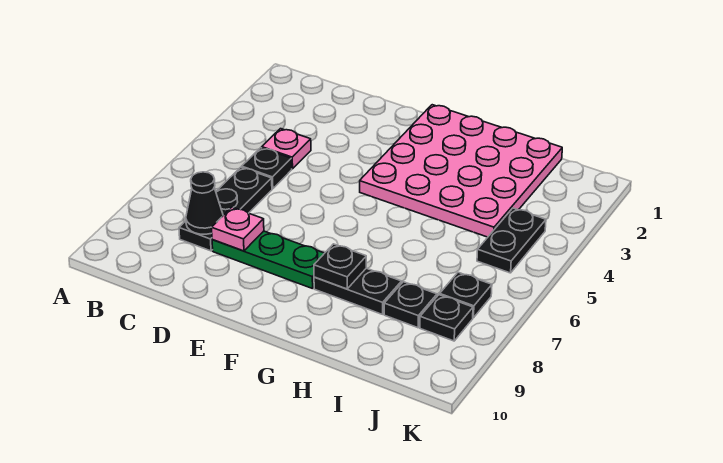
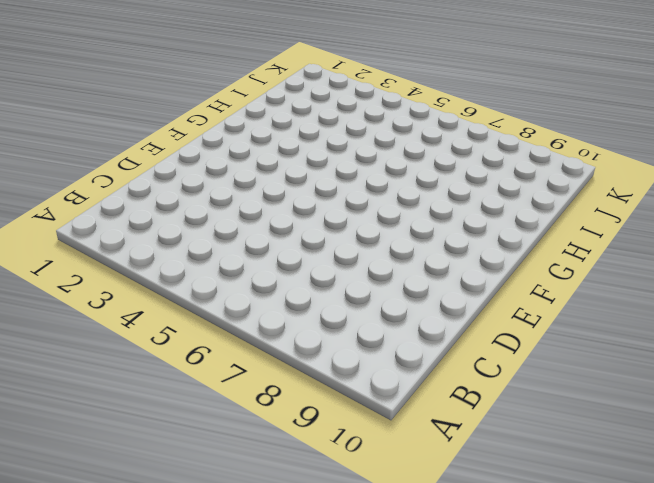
none -> pink 1x1 plate [262,129,311,169]
none -> black 1x1 plate [242,148,292,189]
none -> black 1x3 plate [179,167,272,251]

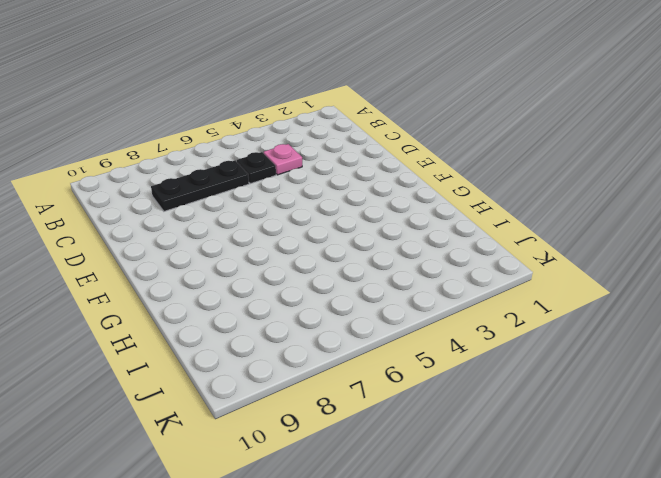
none -> green 1x3 plate [212,231,324,289]
none -> pink 4x4 plate [360,105,562,237]
none -> black 1x2 plate [314,268,402,314]

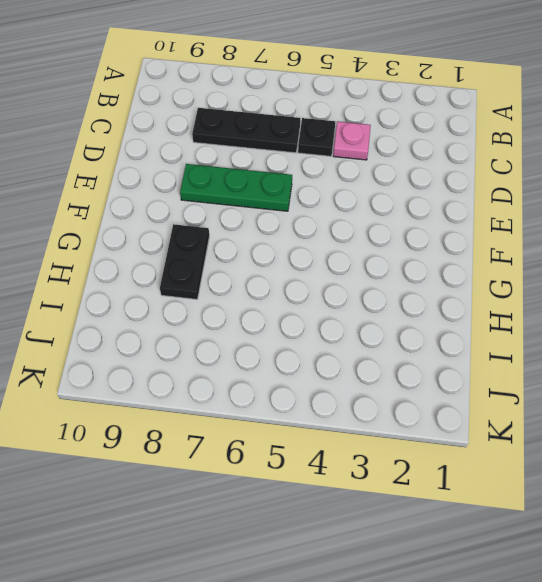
green 1x3 plate [180,164,292,211] -> green 1x3 plate turned to [212,231,324,289]
none -> pink 4x4 plate [360,105,562,237]
none -> black 1x1 plate [384,282,437,328]
none -> black 1x2 plate [477,208,546,273]

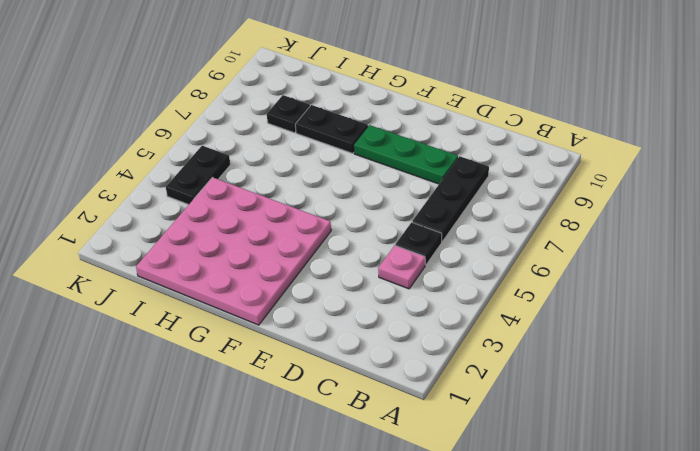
none -> black 1x1 plate [440,272,492,318]
none -> black 1x1 plate [420,295,473,341]
none -> black 1x1 cone [186,172,223,234]

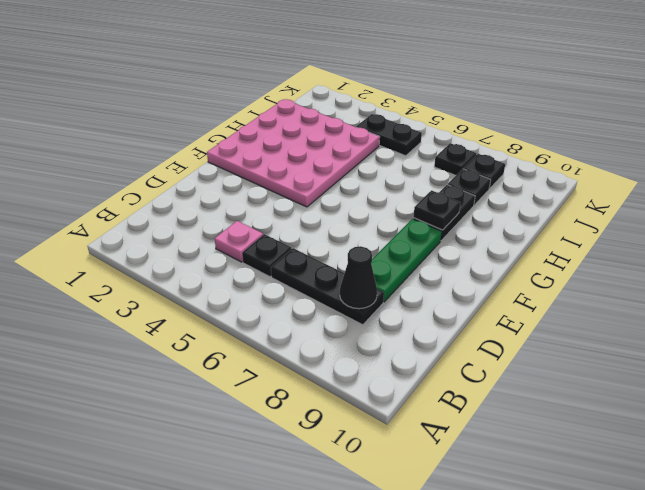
none -> pink 1x1 plate [212,207,264,251]

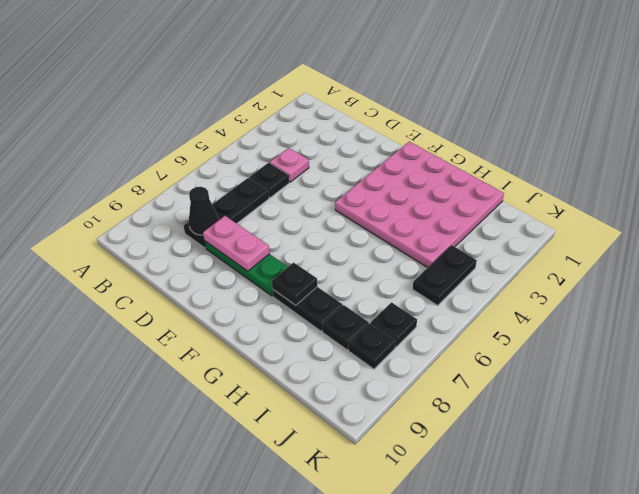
pink 1x2 plate [203,216,270,271] -> pink 1x1 plate [212,207,264,251]

